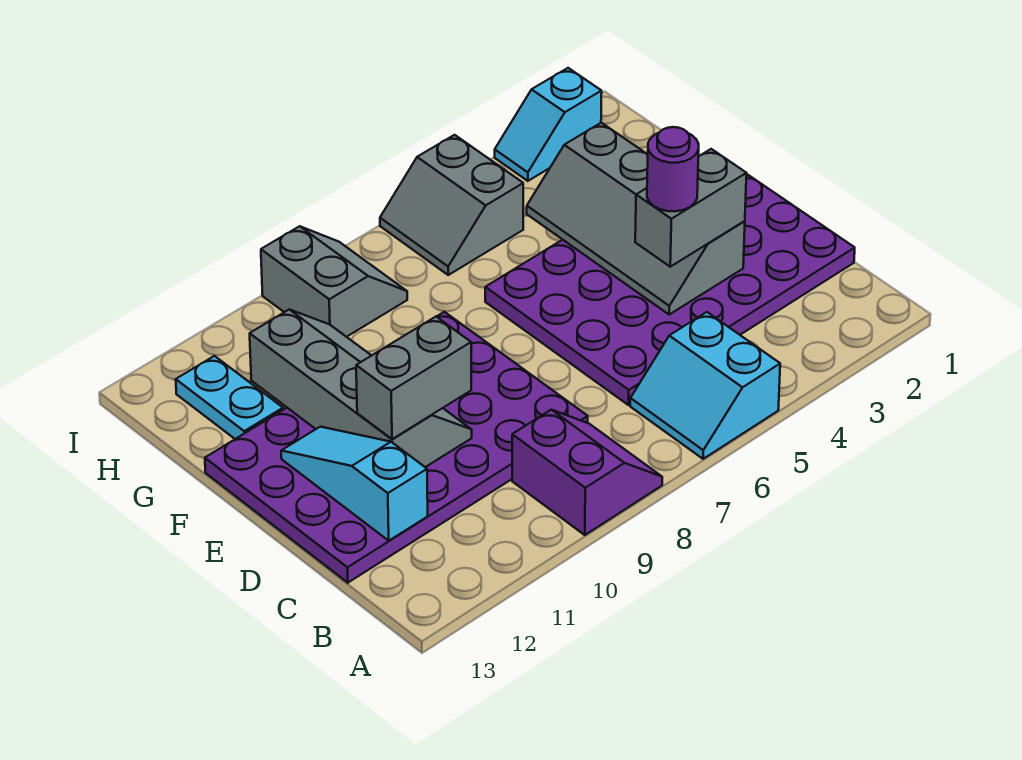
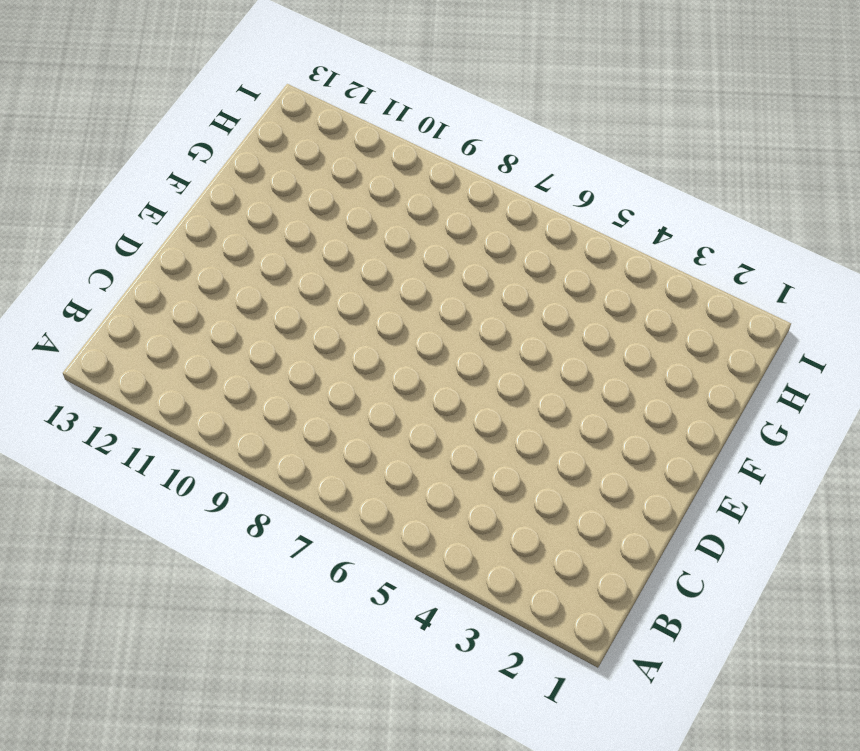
none -> cyan 2x2 slope [630,312,780,459]
none -> purple 2x2 slope [512,410,662,535]
none -> purple 4x6 plate [485,174,855,405]

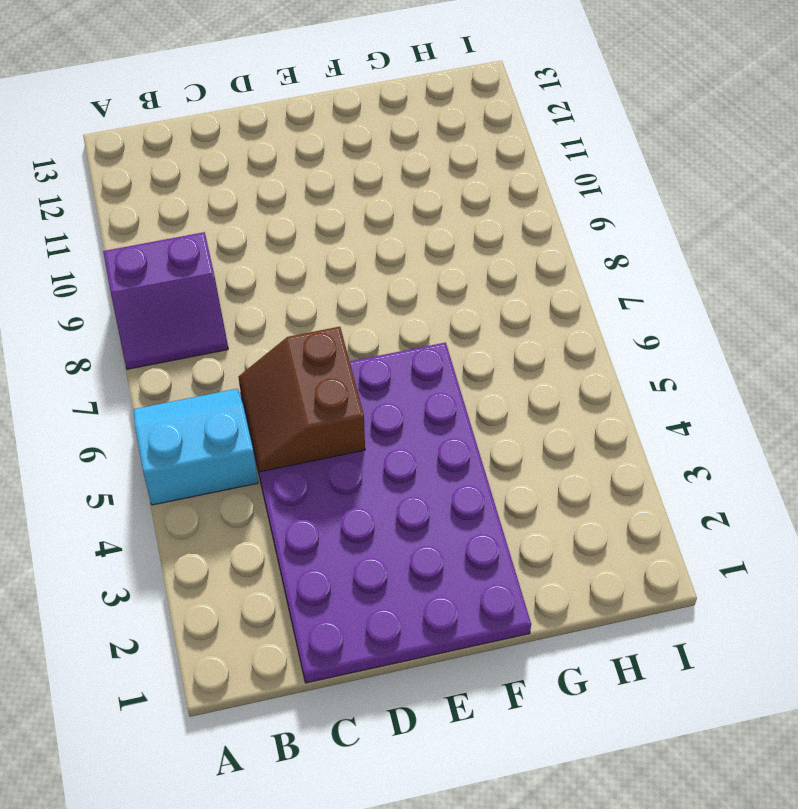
brown 2x2 slope [238,327,365,472] -> none
none -> purple 4x6 plate [205,312,588,583]
none -> cyan 1x2 plate [176,356,283,439]
none -> grey 2x2 slope [380,135,523,275]

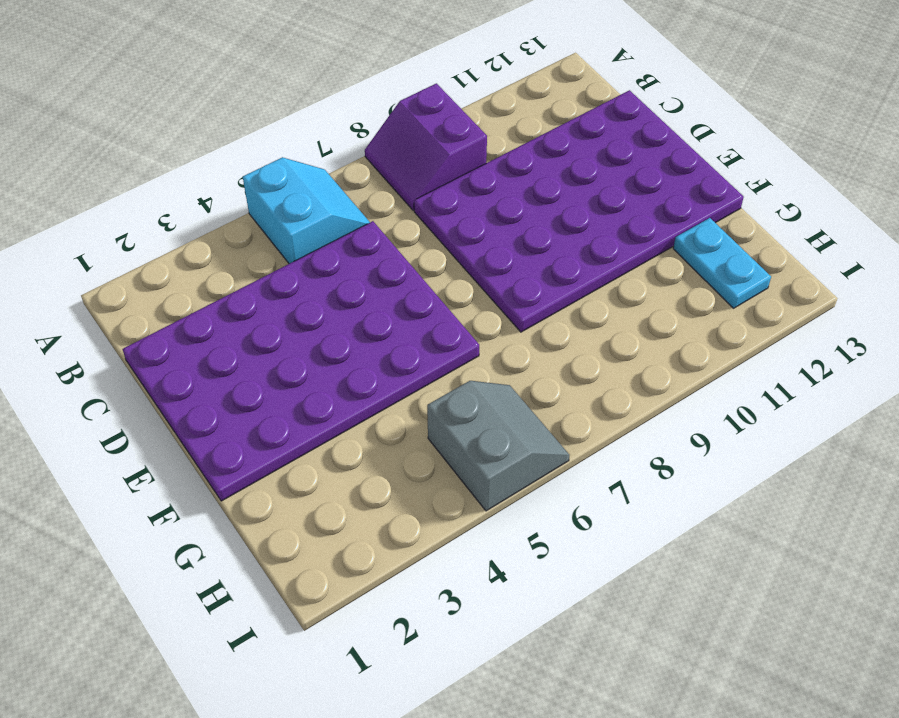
none -> grey 2x2 slope [261,226,407,337]
none -> cyan 1x2 slope [495,68,602,181]
none -> cyan 1x3 slope [281,427,428,541]

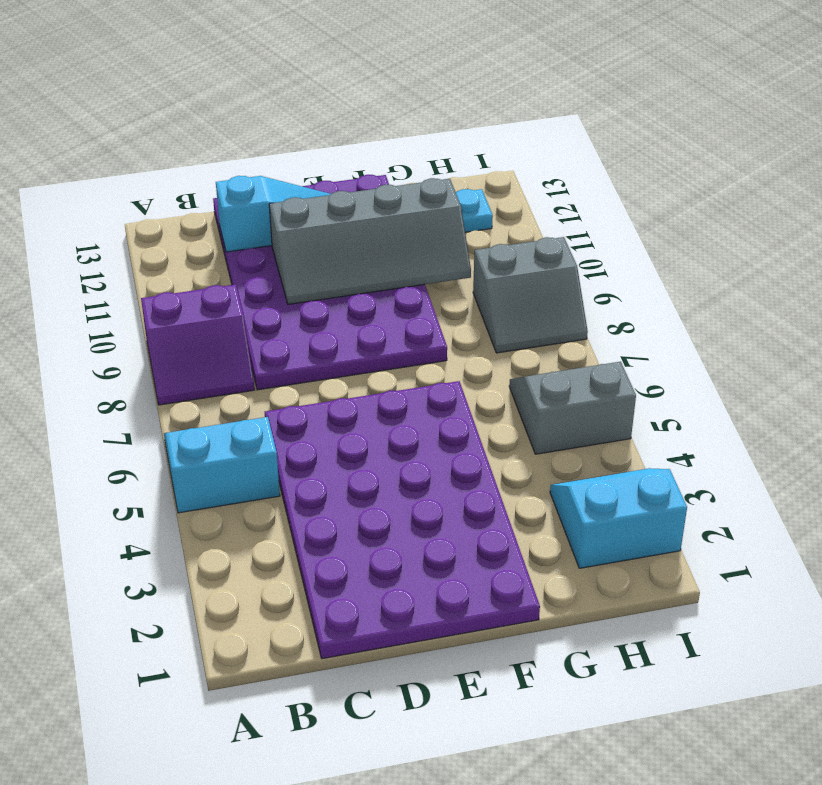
cyan 2x2 slope [550,468,687,568] -> cyan 1x2 slope [495,68,602,181]
none -> grey 2x4 slope [527,123,745,314]
none -> grey 1x2 brick [635,149,747,267]
none -> grey 1x2 brick [356,317,471,439]

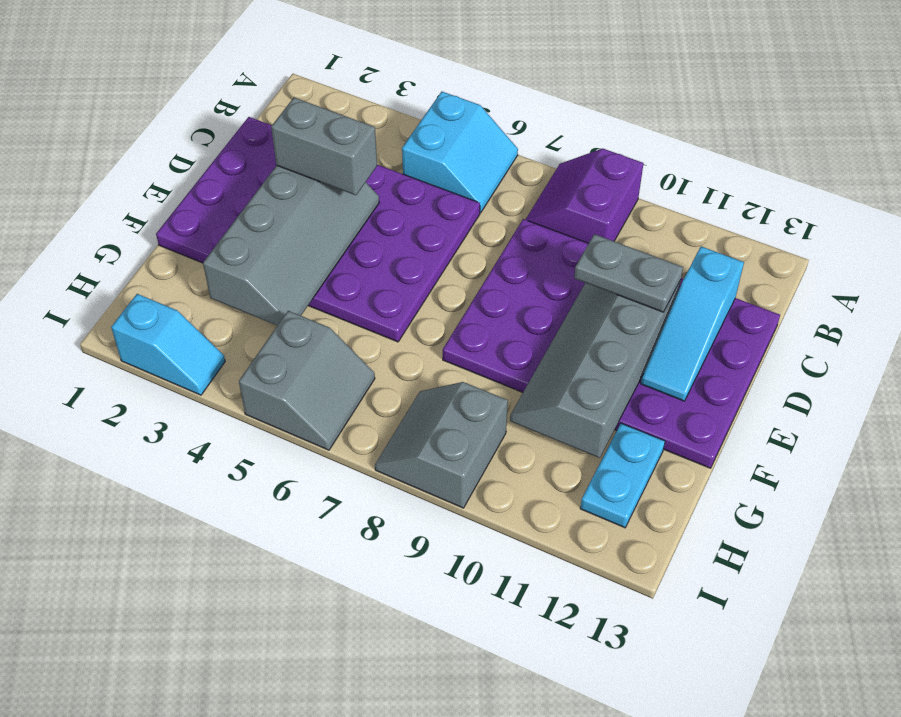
grey 1x2 plate [574,234,683,312] -> grey 1x2 brick [356,317,471,439]
none -> purple 1x1 round brick [647,127,699,211]

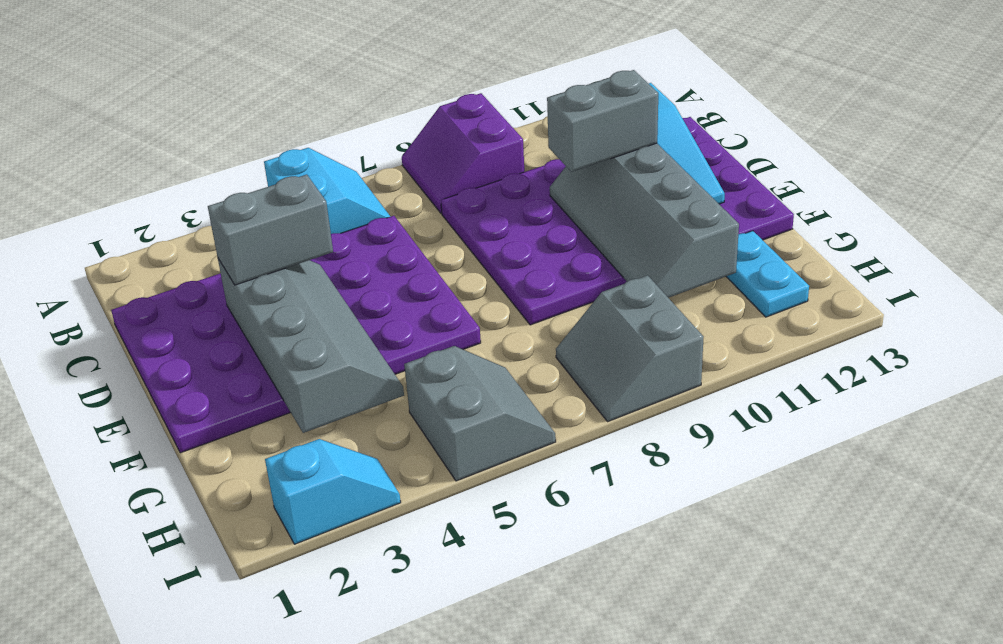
none -> purple 1x1 round brick [647,127,699,211]

